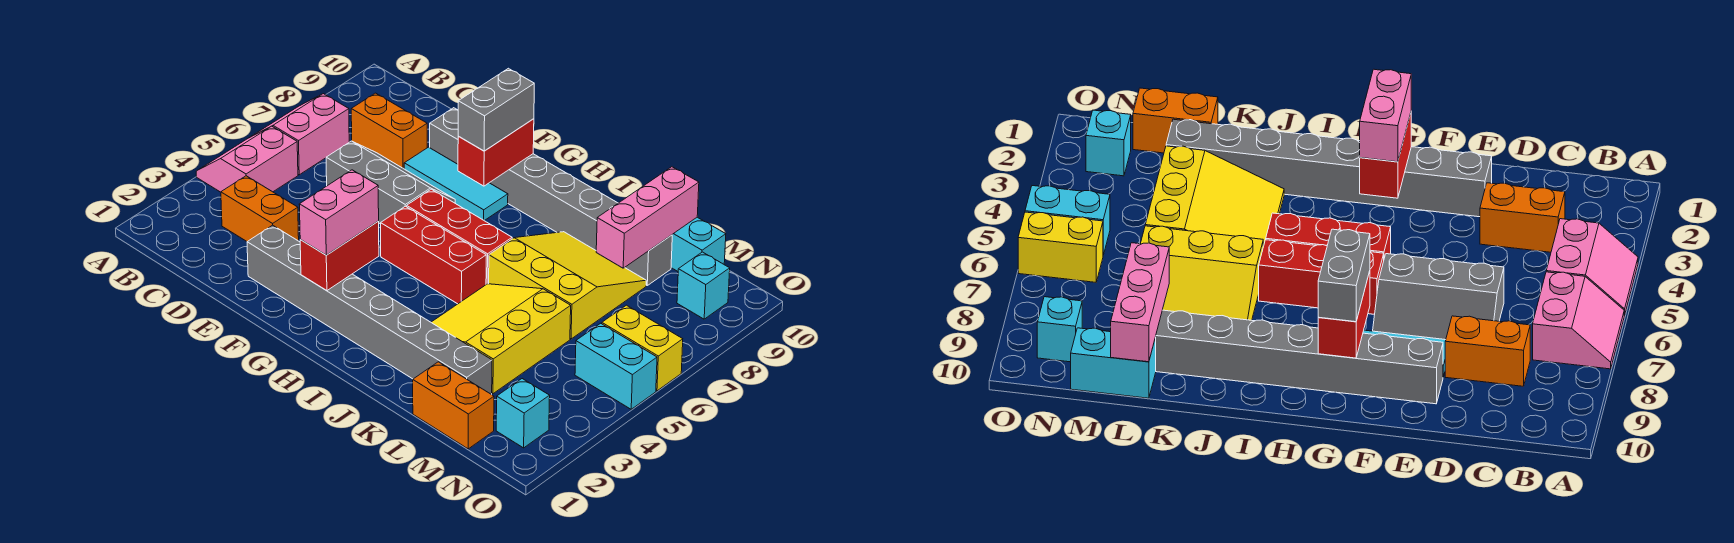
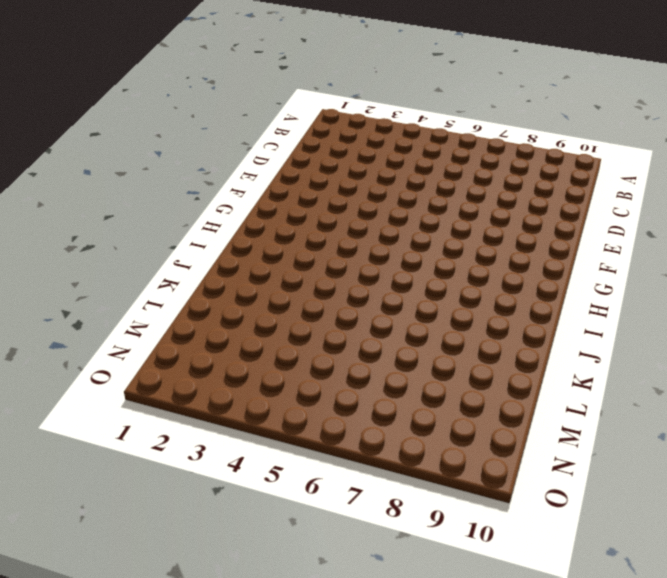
none -> pink 2x2 slope [196,126,298,192]
none -> pink 2x2 slope [251,94,349,175]
none -> orange 1x2 brick [221,176,299,242]

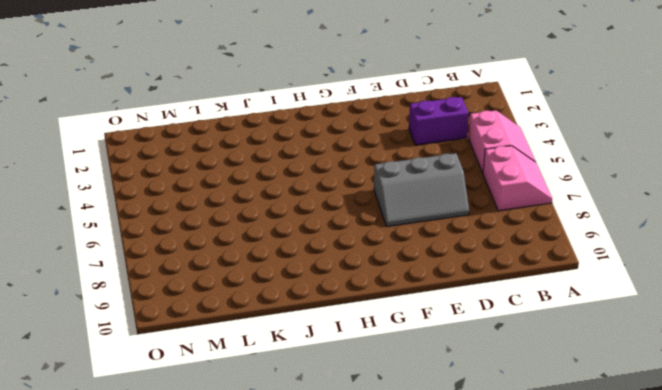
purple 1x2 brick [409,97,469,145] -> orange 1x2 brick [221,176,299,242]
none -> orange 1x2 brick [351,93,427,169]
none -> grey 1x8 brick [247,225,492,394]
none -> cyan 1x3 tile [404,147,508,221]

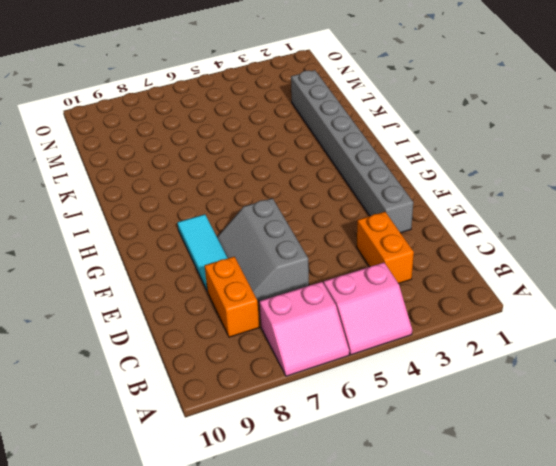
none -> grey 1x8 brick [430,108,672,285]
none -> red 1x3 brick [381,206,486,304]
none -> red 1x3 brick [407,189,512,284]

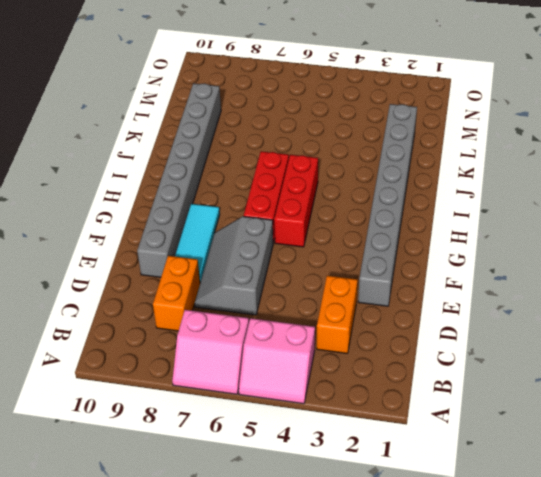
none -> yellow 3x3 slope [431,284,571,394]
none -> yellow 3x3 slope [489,232,646,339]
none -> orange 1x2 brick [413,362,494,449]

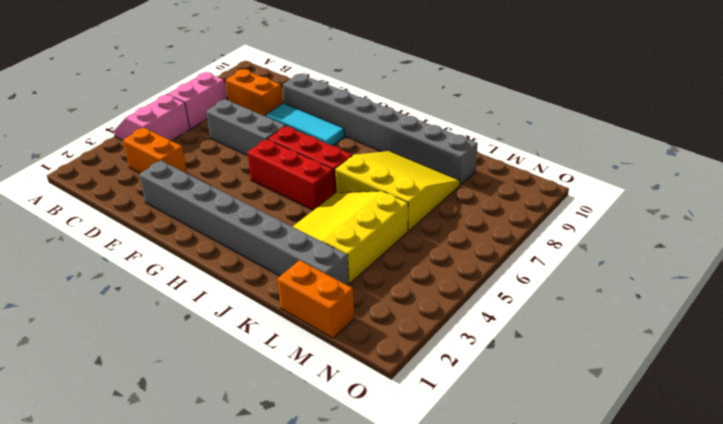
none -> cyan 1x2 brick [671,217,726,271]
none -> cyan 1x1 brick [496,379,550,448]
none -> cyan 1x2 brick [575,323,657,409]

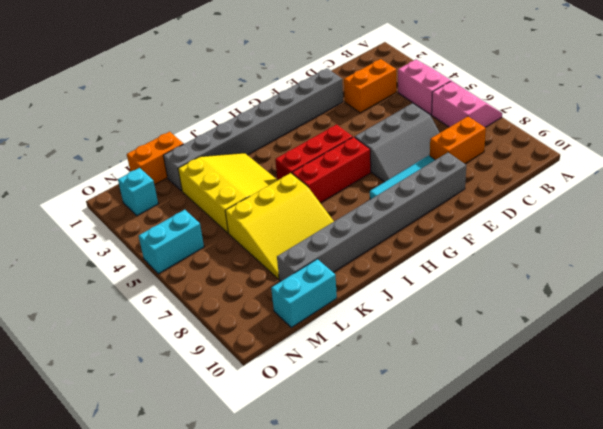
none -> yellow 1x2 brick [602,305,683,391]
none -> cyan 1x1 brick [677,252,730,319]
none -> red 1x2 brick [300,221,379,291]

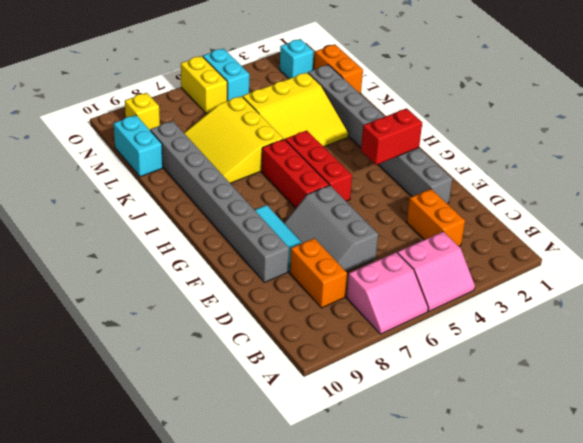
yellow 1x1 brick [125,93,160,130] -> cyan 1x1 brick [677,252,730,319]
none -> red 1x2 brick [458,119,534,186]
none -> pink 1x3 brick [596,167,699,268]
none -> pink 1x2 brick [299,170,379,255]

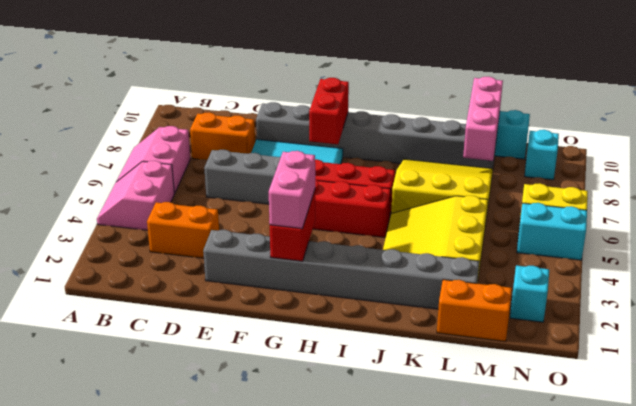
none -> grey 1x2 brick [458,68,534,151]

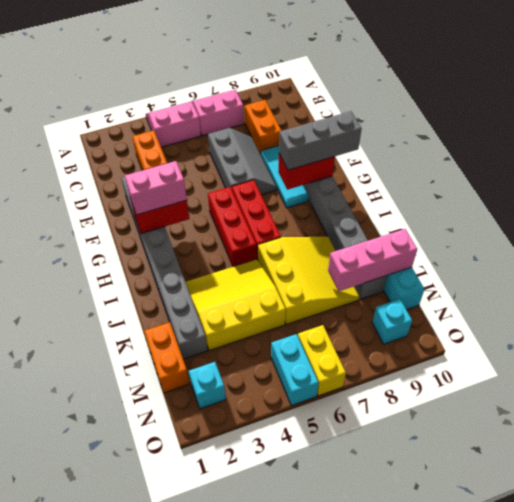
grey 1x3 brick [279,111,362,170] -> grey 1x2 brick [458,68,534,151]

